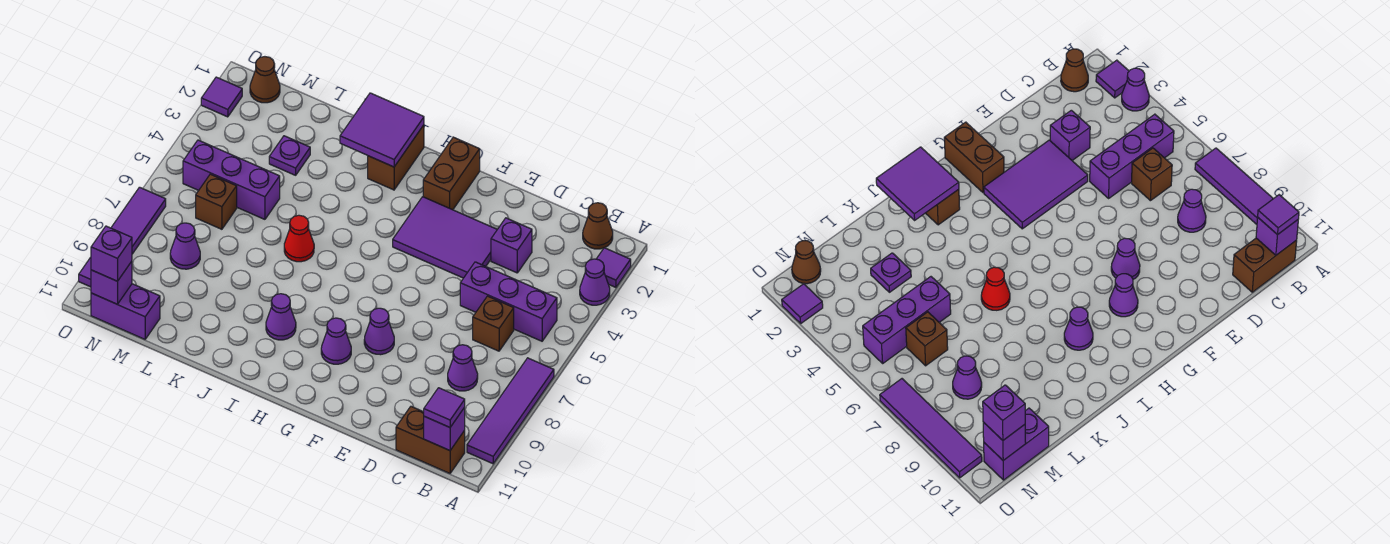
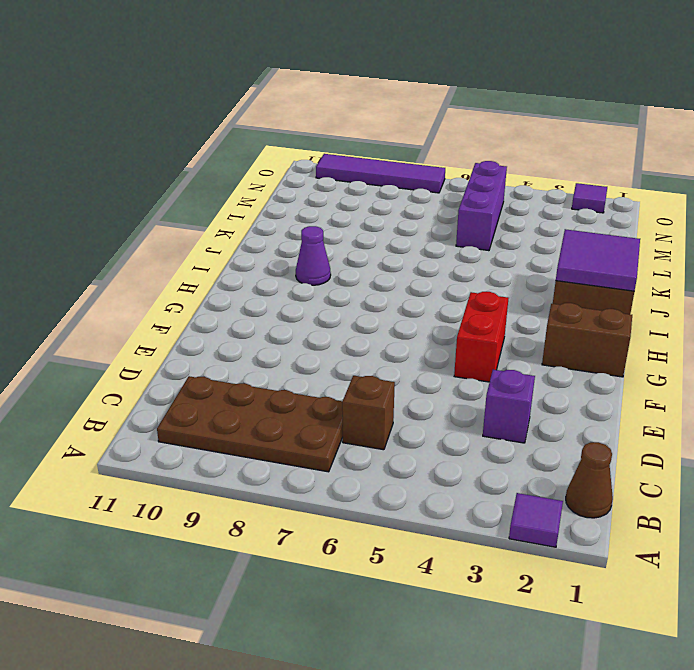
brown 2x4 plate [157,376,343,472] -> purple 1x1 cone [448,345,478,391]
red 1x2 brick [454,292,508,382] -> purple 2x3 tile [393,197,497,278]
none -> purple 1x1 cone [580,259,610,305]
none -> purple 1x4 tile [467,358,554,464]
none -> purple 1x3 brick [460,262,557,341]

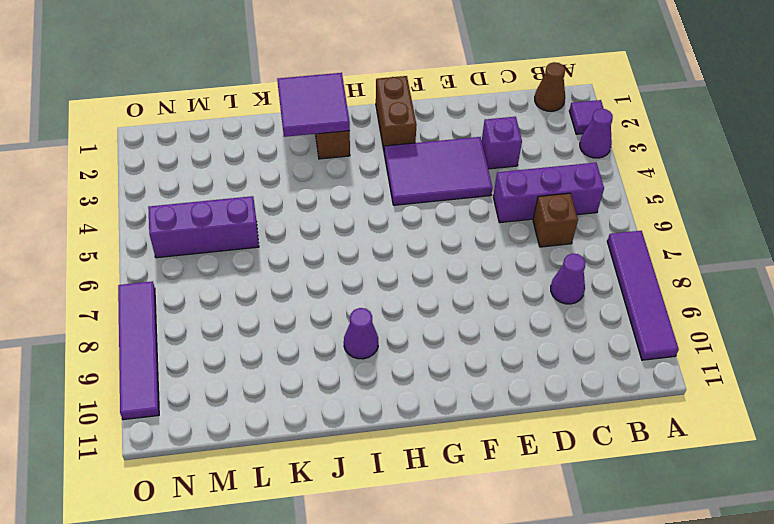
none -> brown 1x2 brick [396,407,465,473]
none -> purple 1x1 cone [364,308,394,355]
none -> purple 1x1 cone [321,318,351,364]

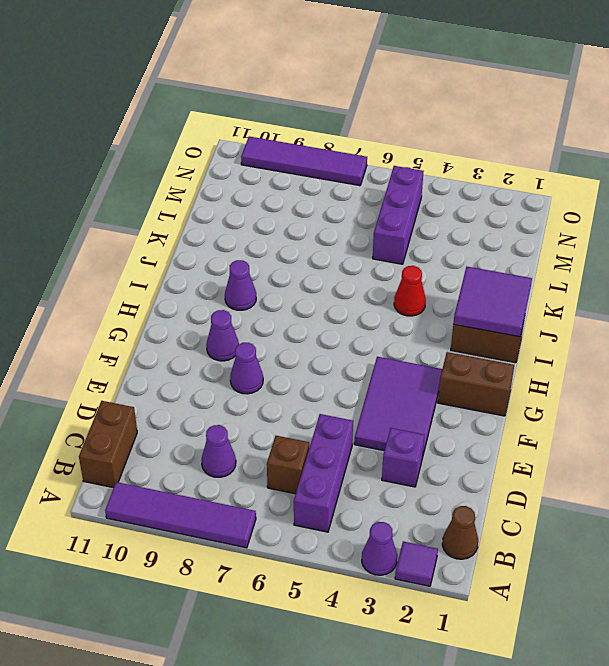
red 1x1 cone [394,266,426,316] -> red 1x1 cone moved to [284,215,314,262]
none -> purple 1x1 plate [269,136,310,175]
none -> brown 1x1 brick [196,174,237,229]
none -> purple 1x1 cone [170,223,200,269]

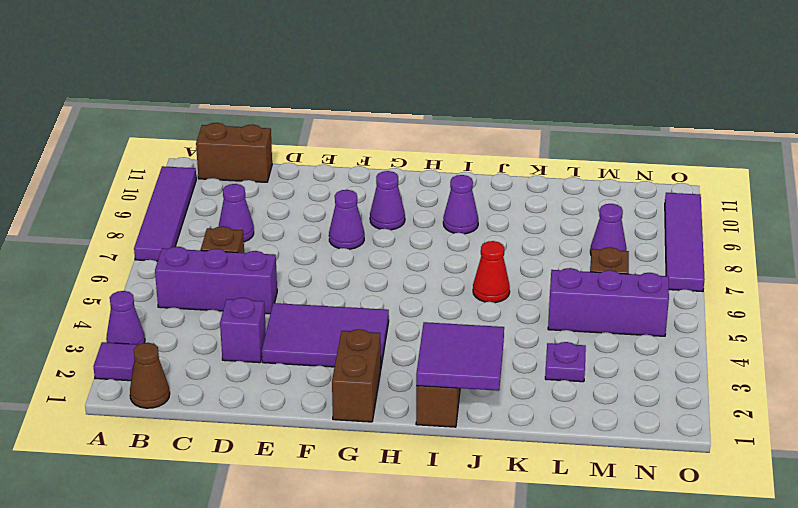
none -> purple 1x2 brick [91,284,160,339]
none -> brown 1x1 cone [250,57,280,103]
none -> purple 1x1 tile [201,77,242,117]

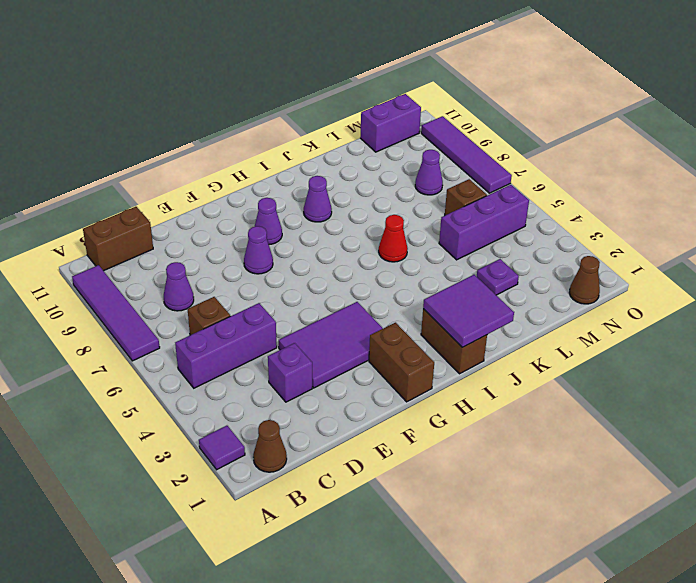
none -> purple 1x1 cone [580,259,610,305]
none -> purple 1x1 tile [201,77,242,117]
none -> purple 1x1 brick [424,407,465,451]

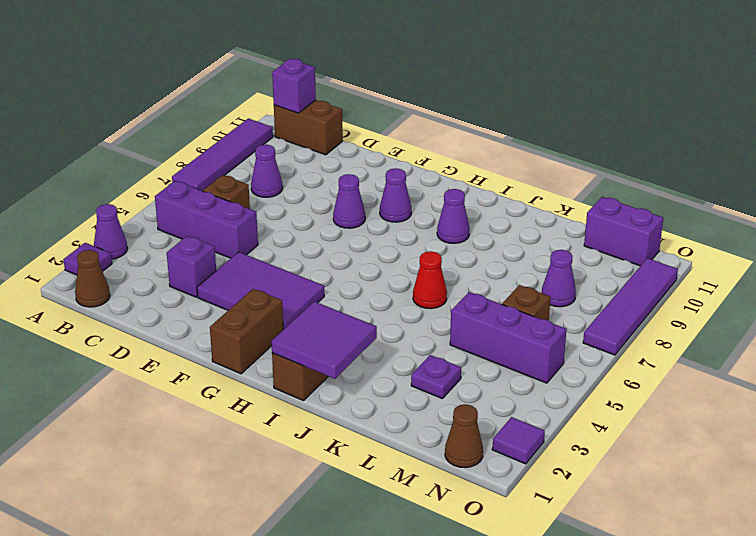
none -> purple 1x1 brick [91,261,132,304]
none -> purple 1x1 tile [424,388,465,427]
none -> purple 1x1 brick [91,226,132,281]

